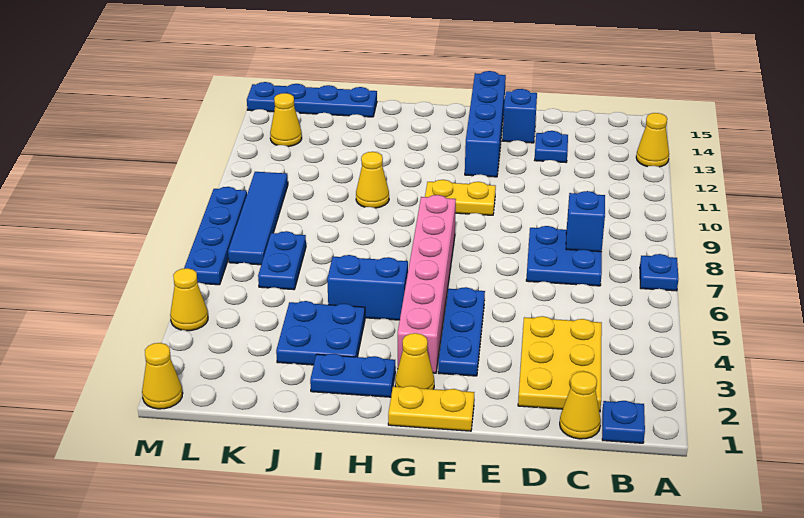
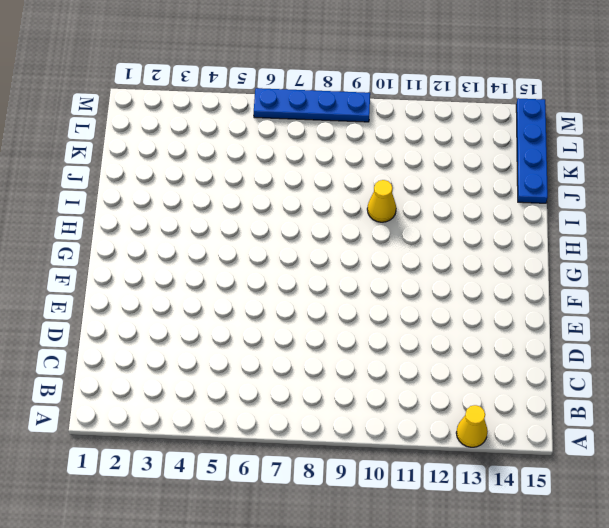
none -> blue 1x1 plate [640,254,679,291]
none -> blue 1x1 plate [602,401,645,443]
none -> yellow 1x1 cone [560,371,601,439]

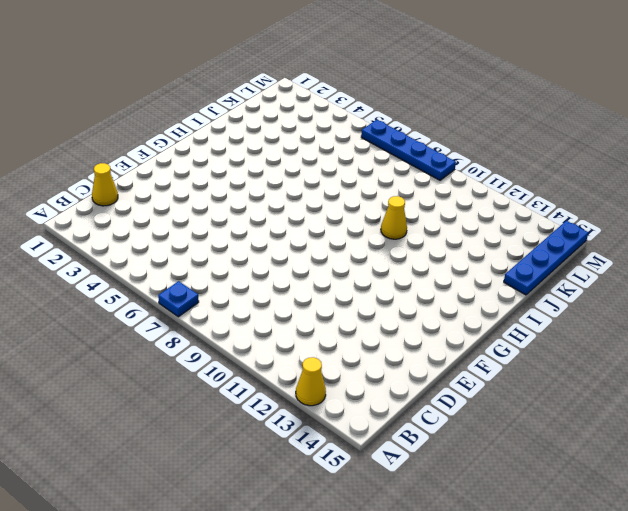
none -> blue 1x1 plate [602,401,645,443]
none -> yellow 2x3 plate [518,316,602,412]
none -> blue 2x2 plate [526,226,602,286]

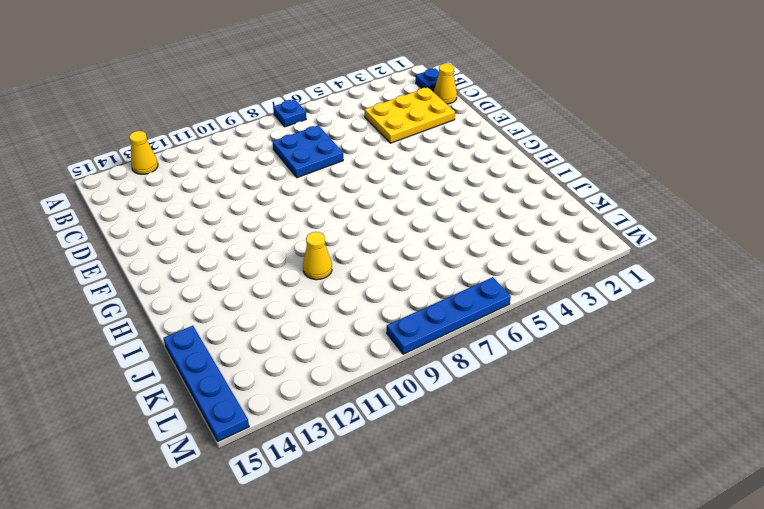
none -> blue 1x1 plate [535,131,568,162]
none -> blue 1x1 brick [503,89,537,143]
none -> yellow 1x2 plate [388,386,474,431]

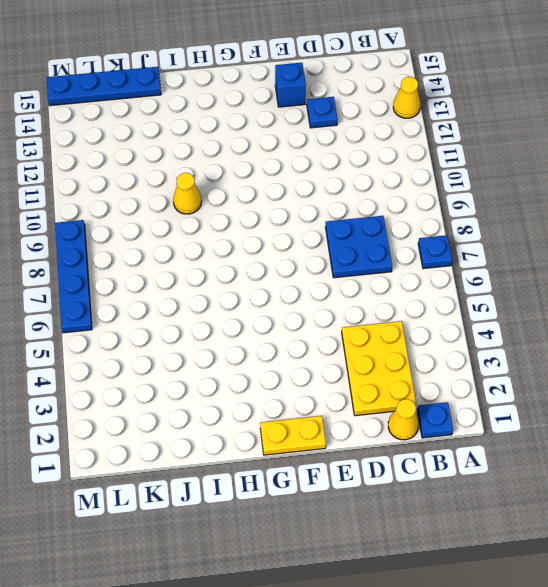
none -> blue 1x3 plate [438,287,485,376]
none -> yellow 1x2 plate [425,180,496,215]
none -> blue 1x4 brick [465,71,506,177]

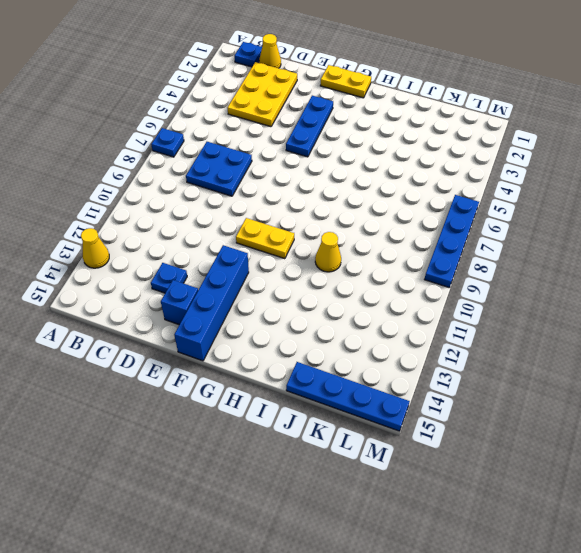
none -> yellow 1x1 cone [395,333,434,389]
none -> pink 1x6 brick [398,195,456,373]
none -> blue 1x2 plate [310,354,395,397]

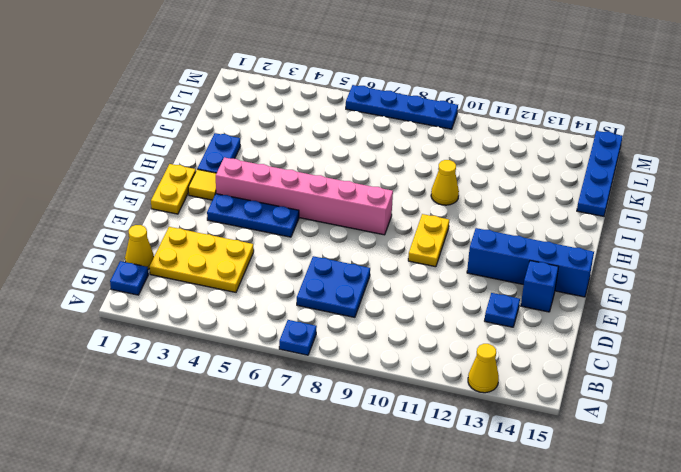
yellow 1x1 tile [188,169,216,200] -> yellow 1x1 cone [395,333,434,389]
none -> blue 1x2 brick [327,255,408,320]
none -> blue 2x2 plate [276,301,365,365]
none -> blue 1x2 plate [258,231,306,290]

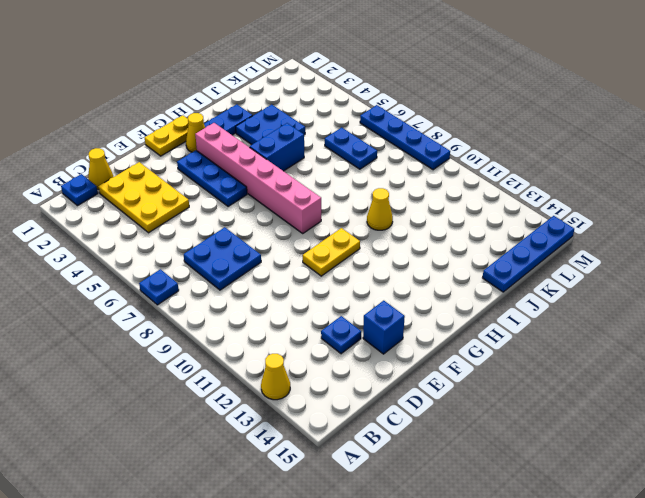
none -> blue 1x4 brick [465,71,506,177]
none -> blue 1x4 tile [228,172,288,265]
none -> yellow 1x1 cone [270,93,302,147]

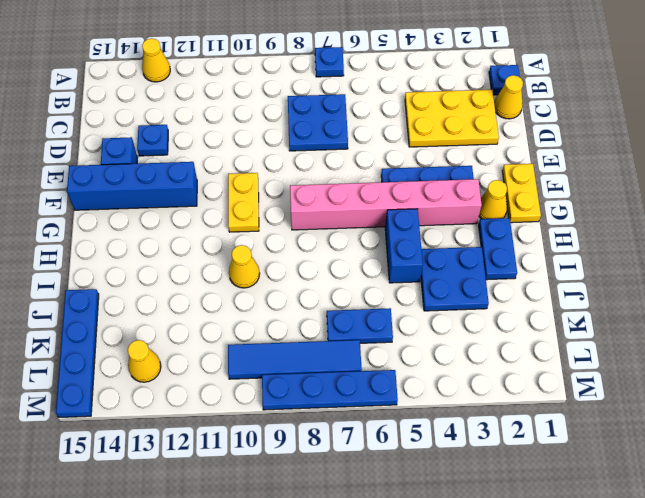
none -> yellow 1x1 cone [142,343,183,409]
none -> yellow 1x1 cone [170,268,208,331]
none -> blue 1x1 brick [566,191,605,252]

